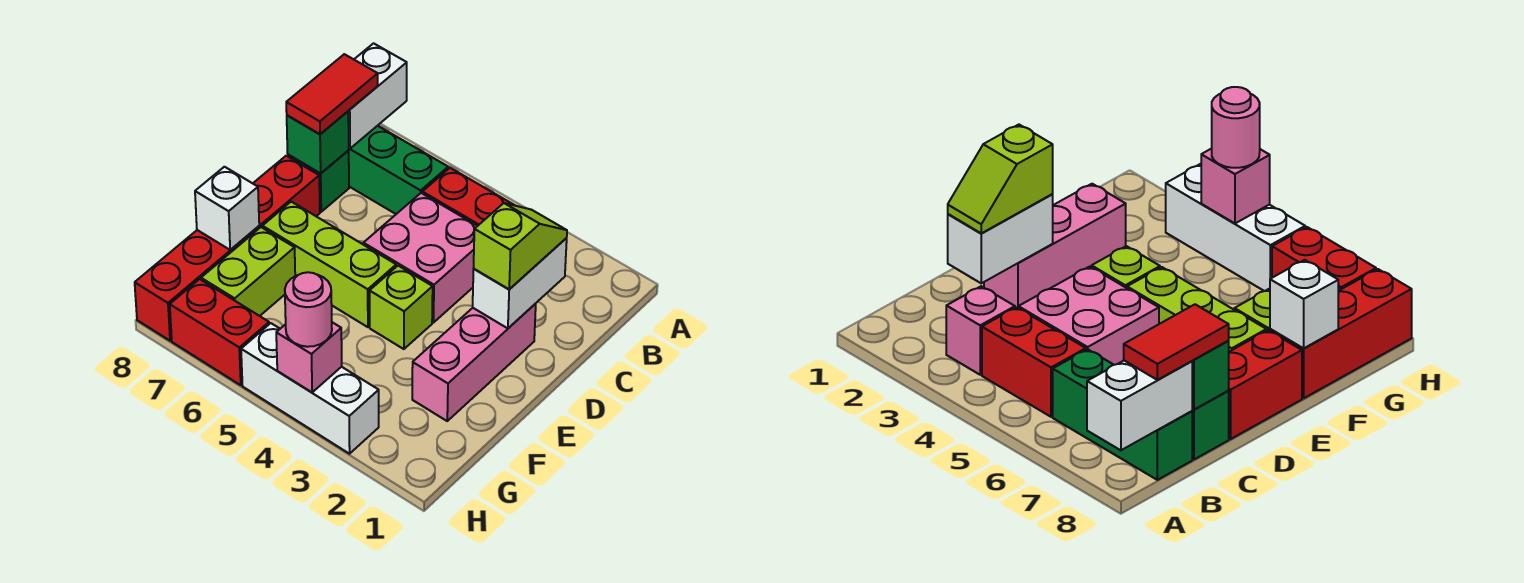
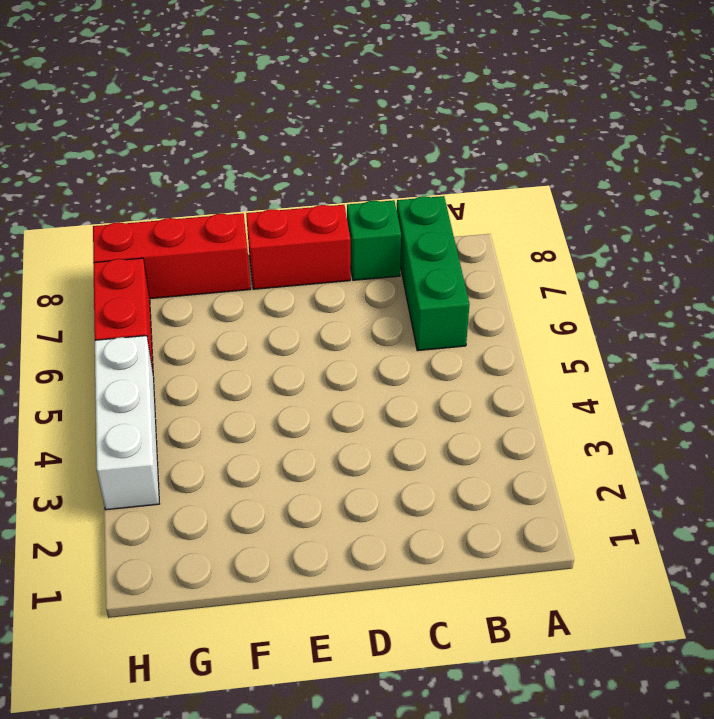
none -> pink 1x1 brick [946,286,1015,375]
none -> red 1x2 brick [422,168,515,226]
none -> pink 2x2 brick [363,193,477,323]

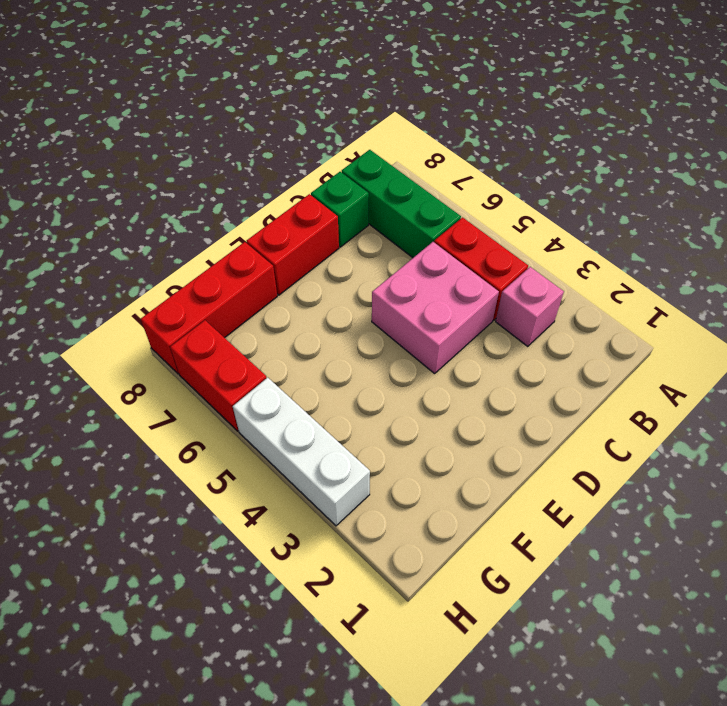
none -> pink 1x3 brick [412,304,536,421]
none -> lime 1x1 brick [370,266,433,349]
none -> lime 1x3 brick [262,202,396,327]

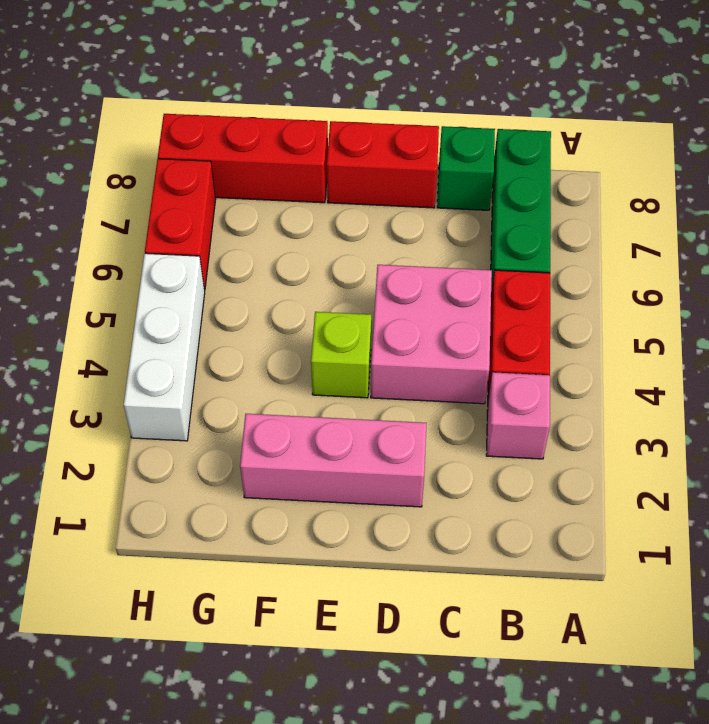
none -> lime 1x3 brick [262,202,396,327]
none -> lime 1x2 brick [201,227,295,316]
none -> white 1x2 brick [348,43,407,149]

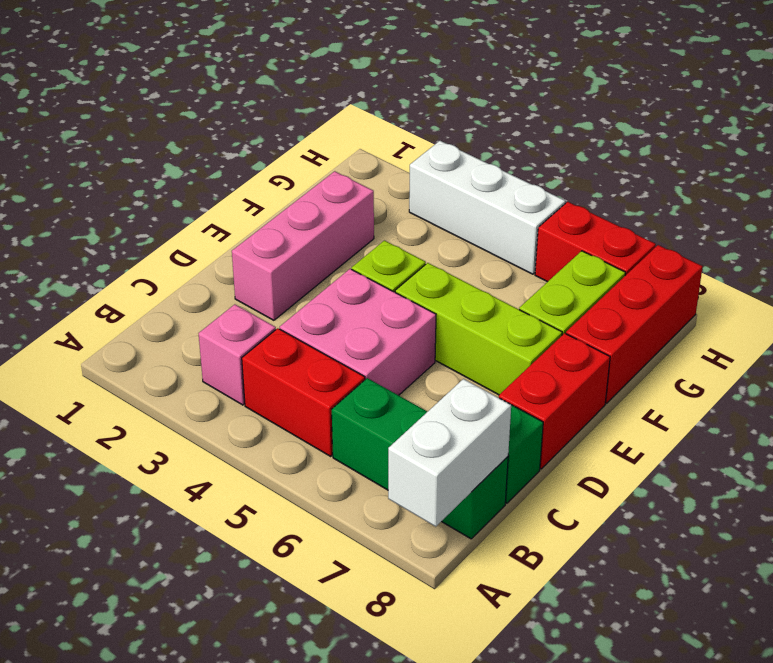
none -> white 1x2 brick [473,238,567,328]
none -> green 1x1 brick [287,111,349,174]
none -> white 1x1 brick [195,167,259,250]

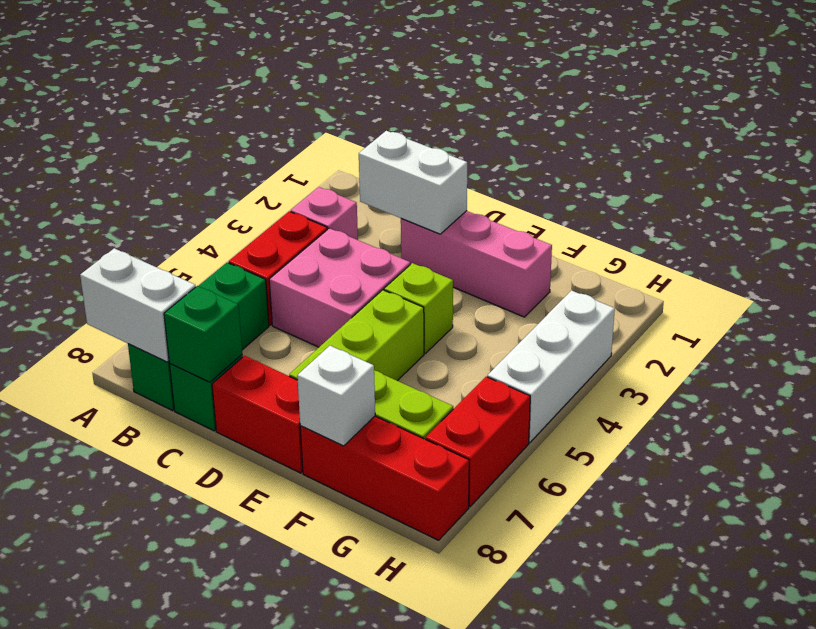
none -> pink 1x1 brick [276,322,342,392]
none -> red 1x2 tile [286,54,378,134]
none -> lime 1x2 slope [474,203,567,289]

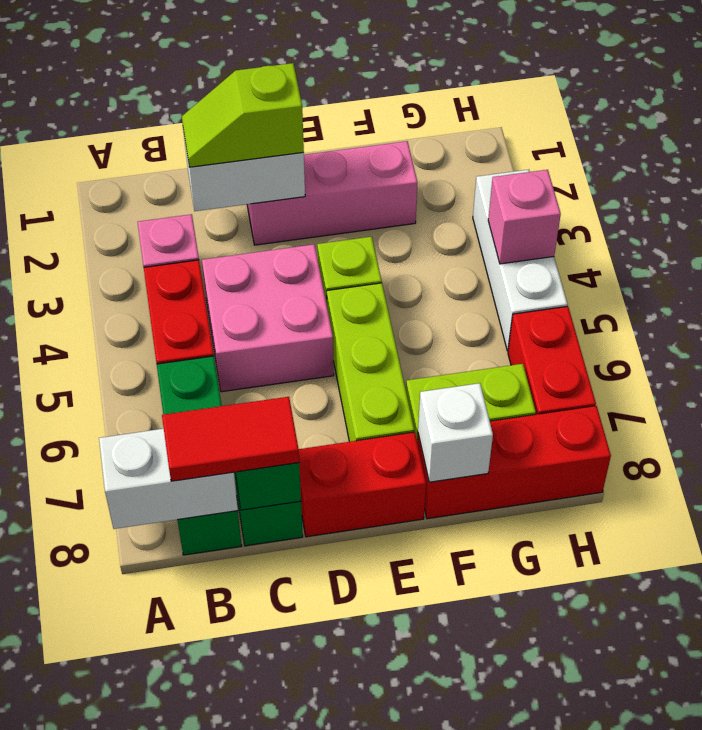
none -> pink 1x1 round brick [285,272,332,347]

